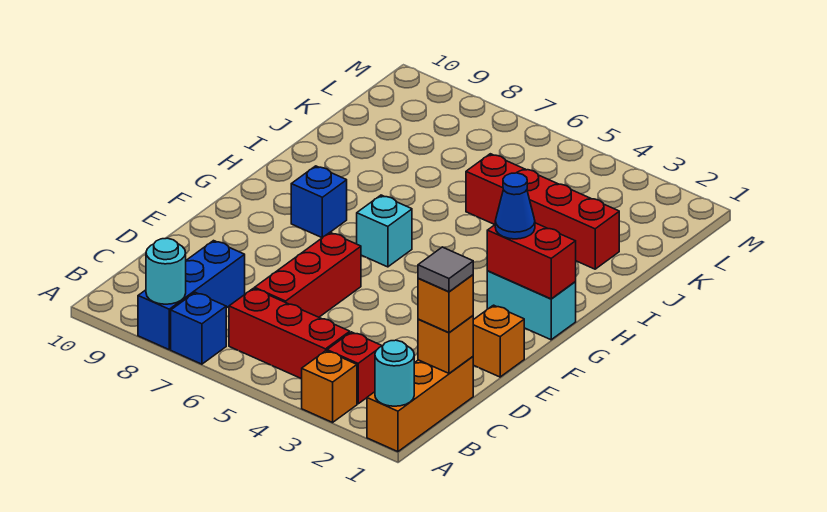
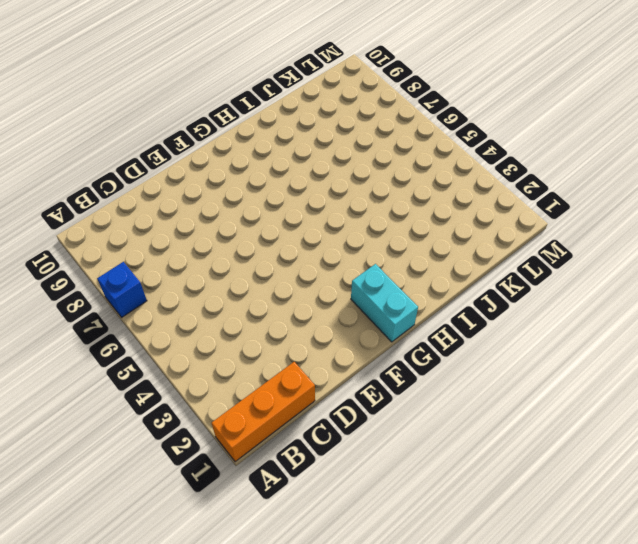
none -> orange 1x1 brick [302,351,357,422]
none -> blue 1x3 brick [138,241,245,349]
none -> red 1x1 brick [327,332,382,404]

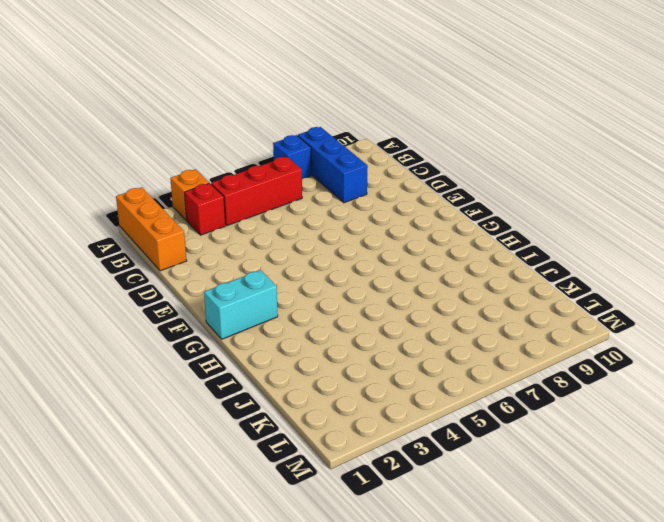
none -> red 1x3 brick [255,233,361,317]
none -> orange 1x1 brick [473,305,524,377]
none -> cyan 1x1 brick [357,195,412,267]

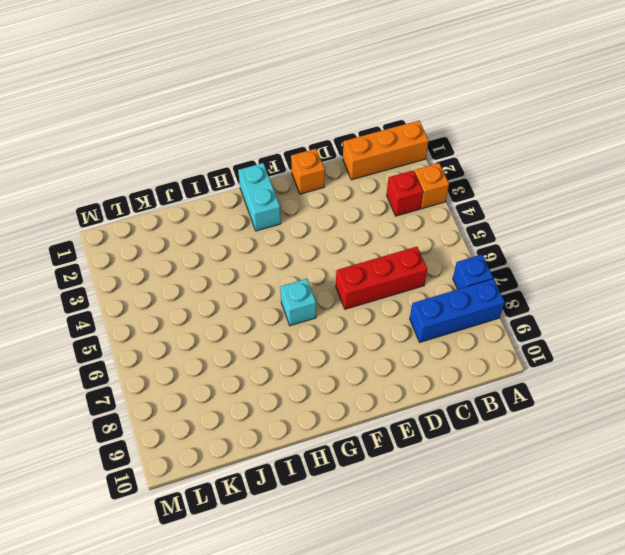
none -> red 1x3 brick [229,288,350,379]
none -> blue 1x1 brick [291,166,347,238]
none -> red 1x4 brick [466,154,619,269]

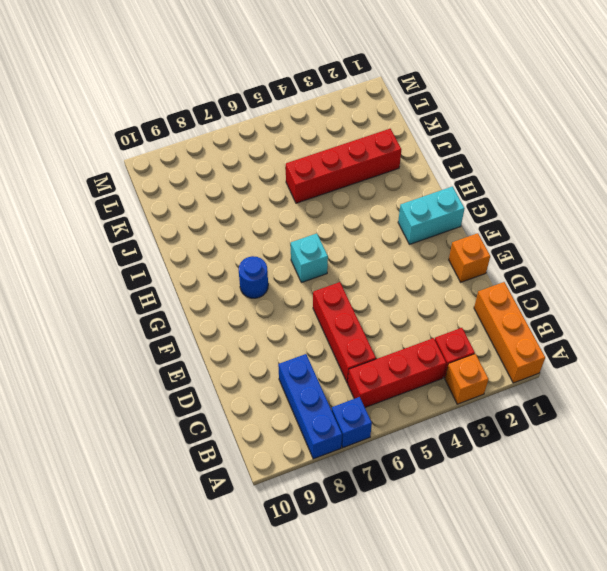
blue 1x1 round brick [239,256,268,298] -> blue 1x1 brick [291,166,347,238]
none -> cyan 1x1 round brick [375,340,414,406]
none -> cyan 1x1 round brick [146,238,186,304]
none -> orange 1x1 brick [418,316,473,373]

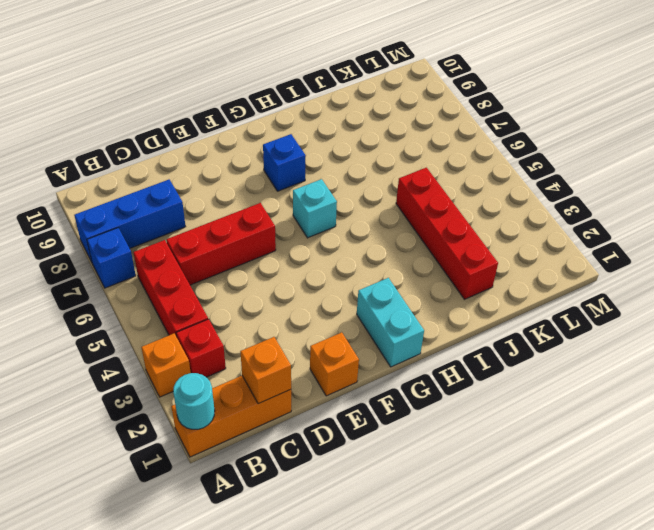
none -> cyan 1x1 round brick [146,238,186,304]
none -> red 1x2 brick [487,223,576,299]
none -> orange 1x1 brick [418,275,473,333]

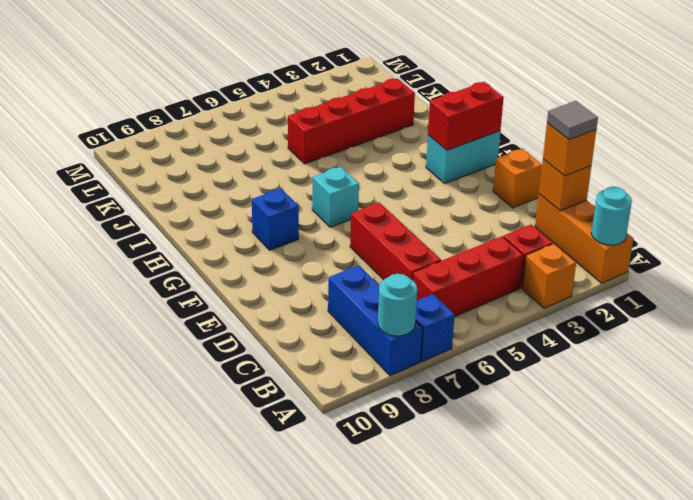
none -> blue 1x1 cone [495,173,535,239]

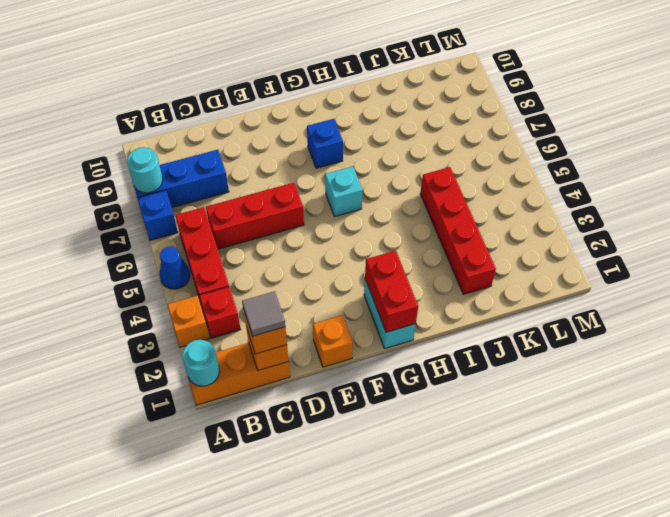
blue 1x1 cone [160,247,190,289] -> blue 1x1 cone moved to [495,173,535,239]

